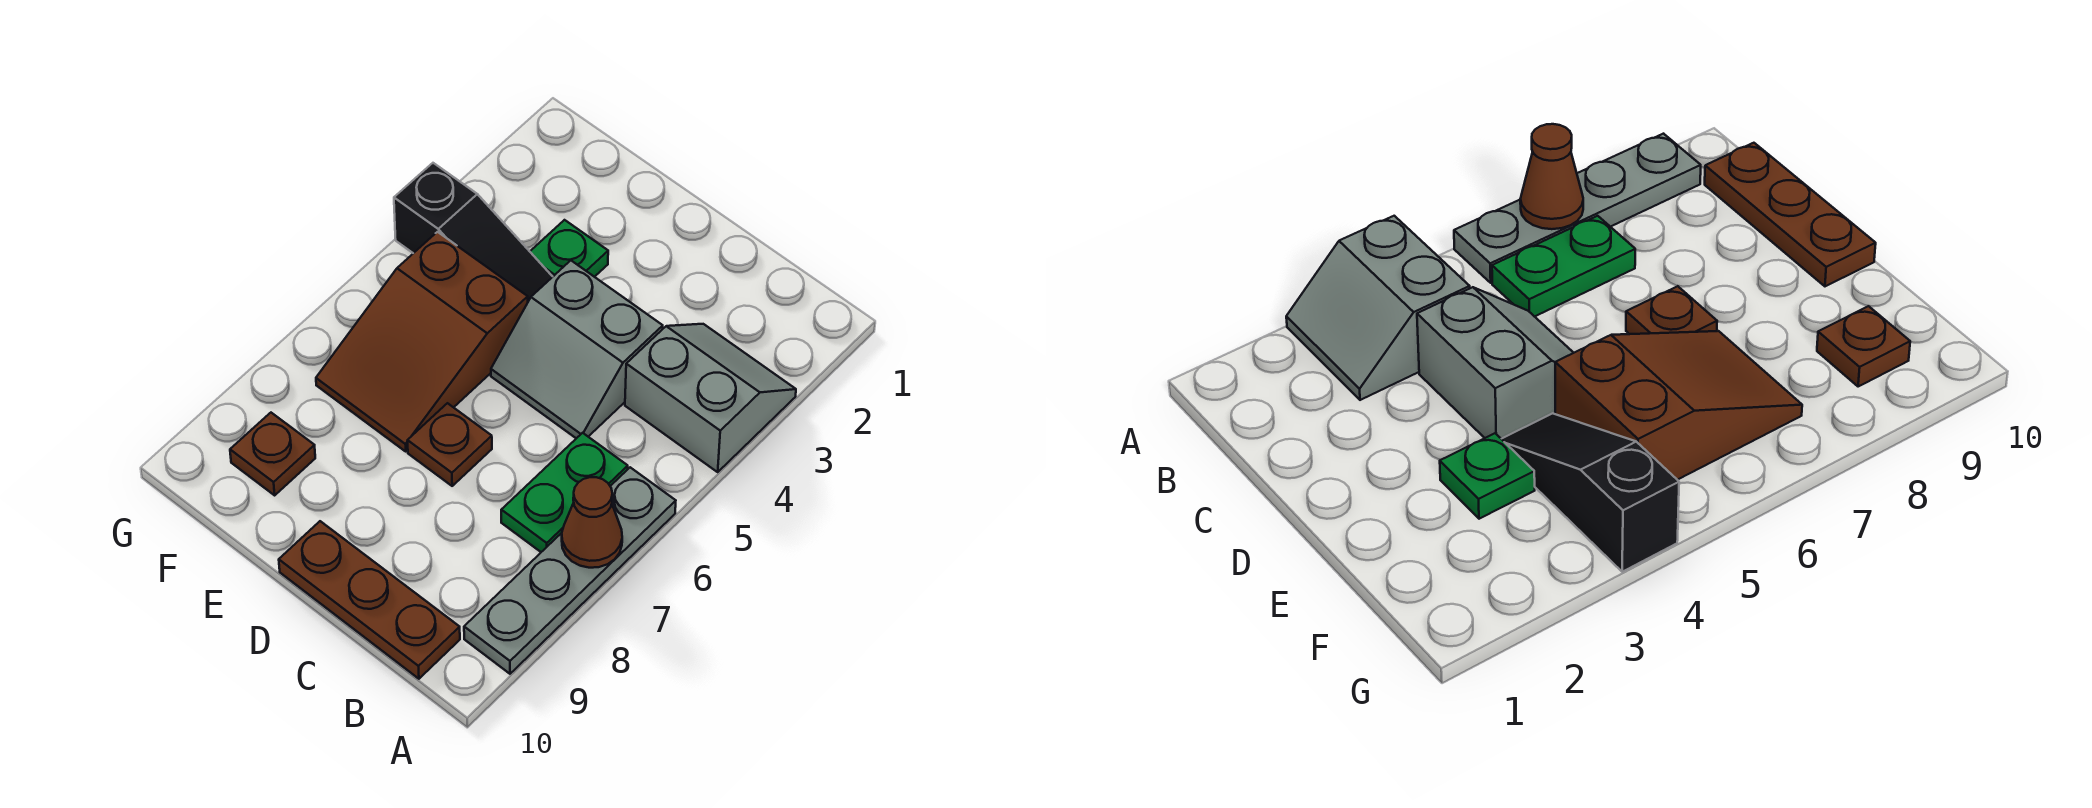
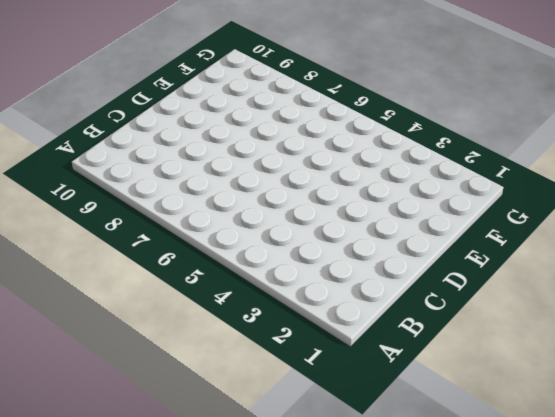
none -> grey 2x2 slope [625,324,796,472]
none -> grey 1x4 plate [464,467,676,674]

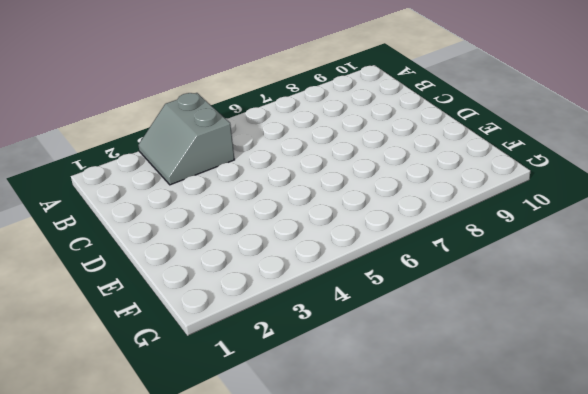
none -> grey 1x4 plate [464,467,676,674]
none -> green 1x2 plate [501,433,628,552]

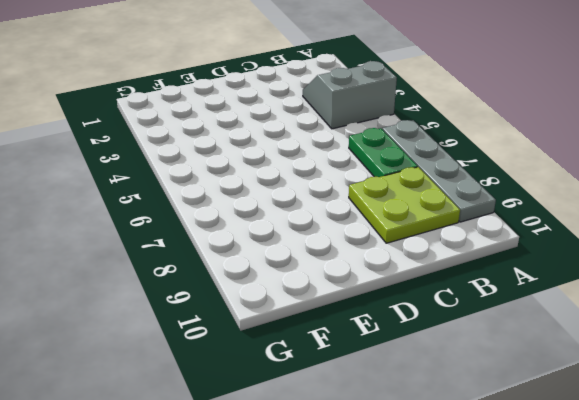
lime 2x2 plate [349,167,460,243] -> none
none -> brown 1x3 plate [279,521,460,679]
none -> grey 2x2 slope [491,261,663,438]

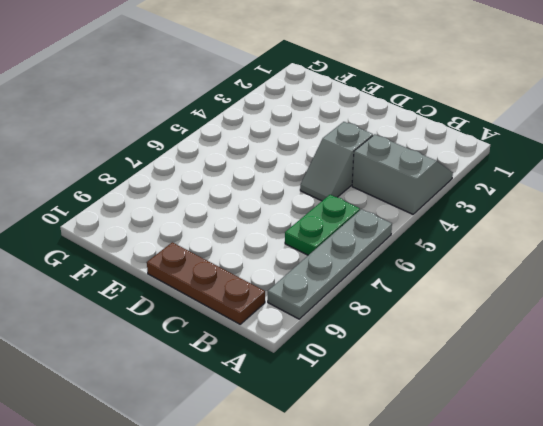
grey 1x2 slope [300,122,373,201] -> grey 2x2 slope [491,261,663,438]
none -> brown 1x1 plate [408,403,492,486]
none -> green 1x1 plate [530,220,608,277]

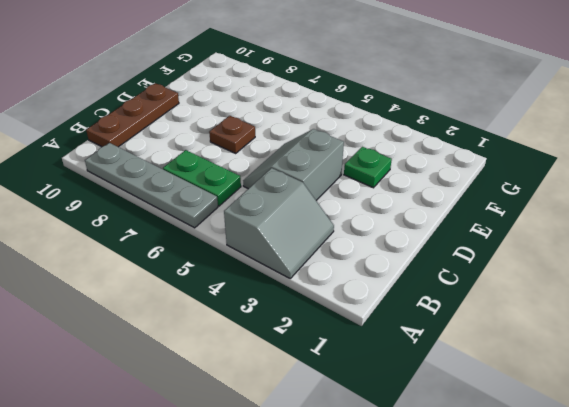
none -> black 1x3 slope [394,163,553,301]
none -> brown 2x3 slope [316,232,528,451]

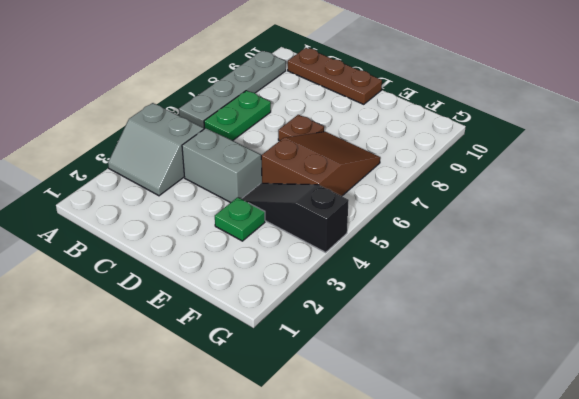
none -> brown 1x1 plate [230,413,315,495]
none -> brown 1x1 cone [562,477,622,568]

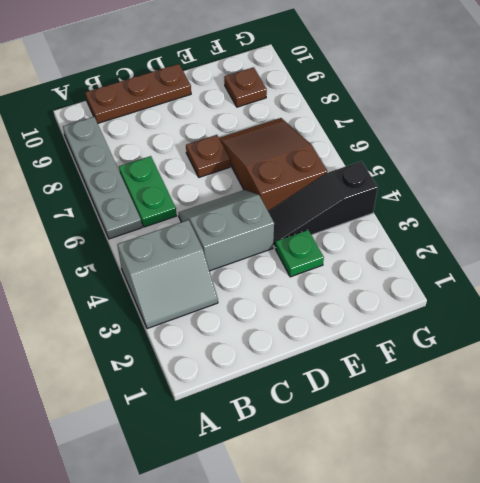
none -> brown 1x1 cone [562,477,622,568]

